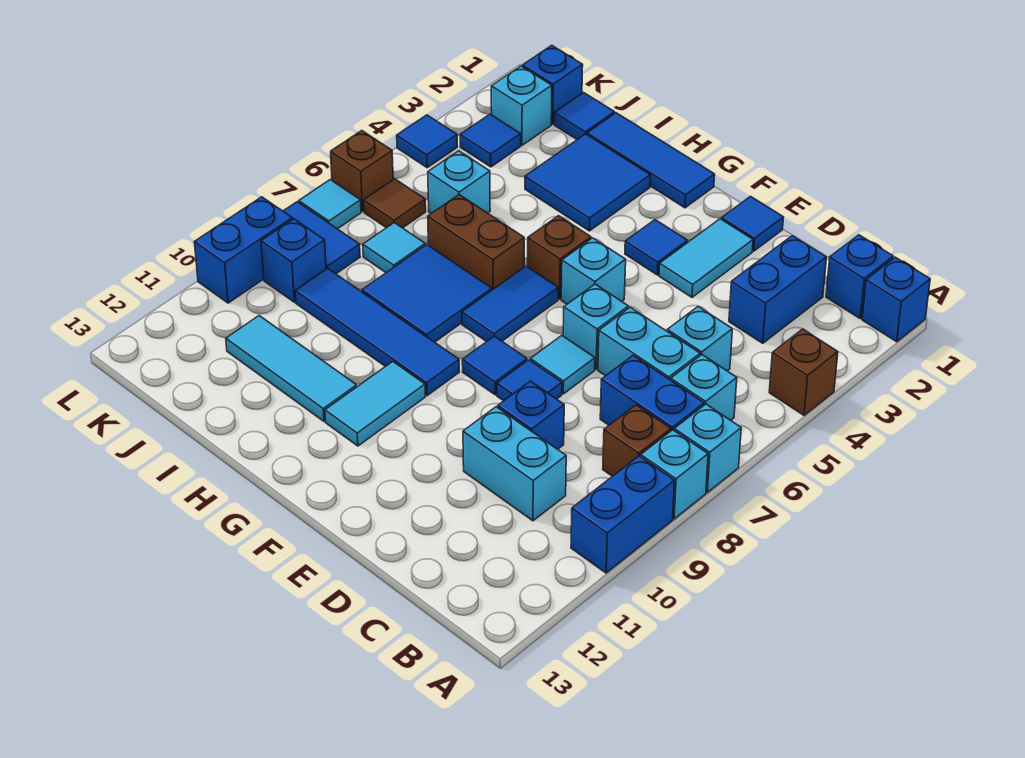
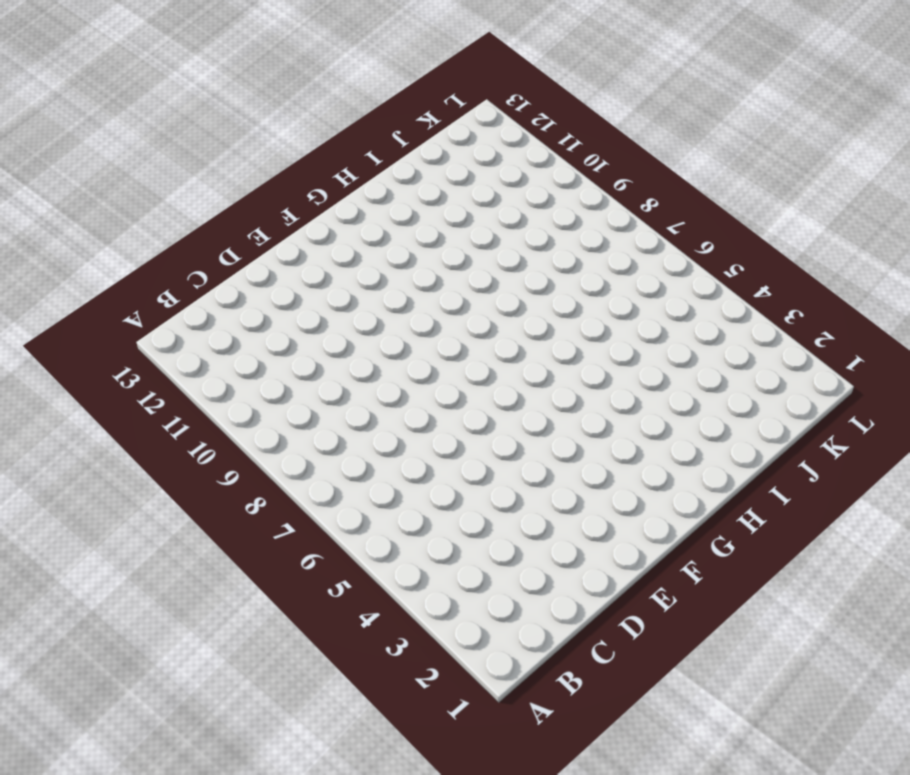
none -> blue 1x1 brick [862,257,930,342]
none -> brown 1x1 brick [769,329,838,415]
none -> cyan 1x1 brick [674,404,741,492]
none -> cyan 1x1 brick [641,430,708,519]

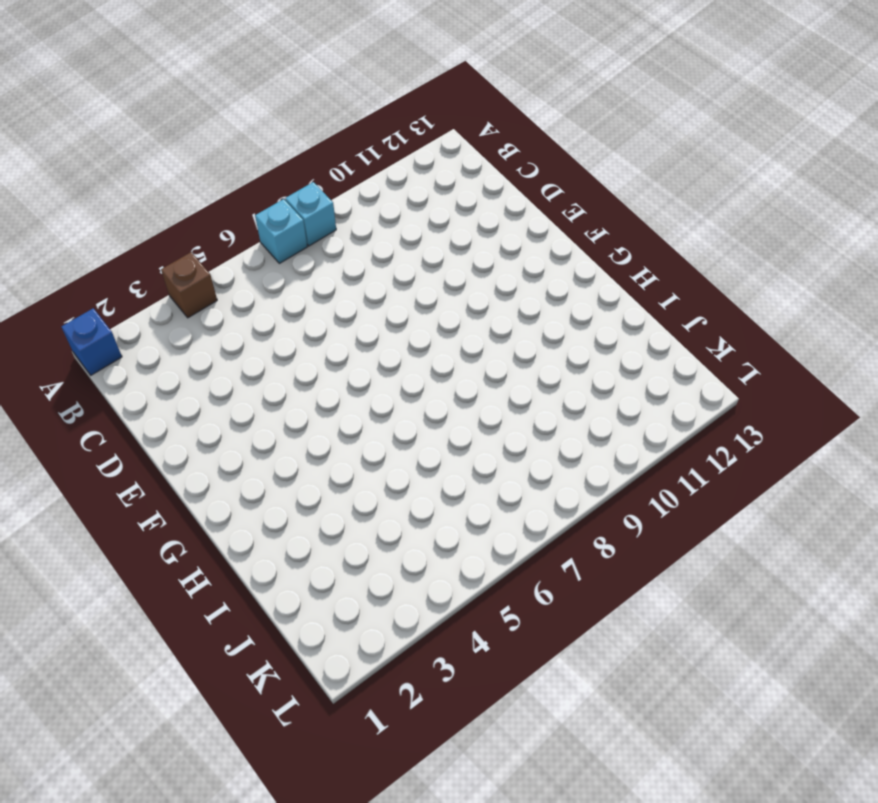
none -> blue 1x2 brick [571,456,675,573]
none -> blue 1x1 brick [826,235,893,318]
none -> cyan 1x1 brick [671,355,737,420]
none -> blue 1x2 brick [600,356,704,431]

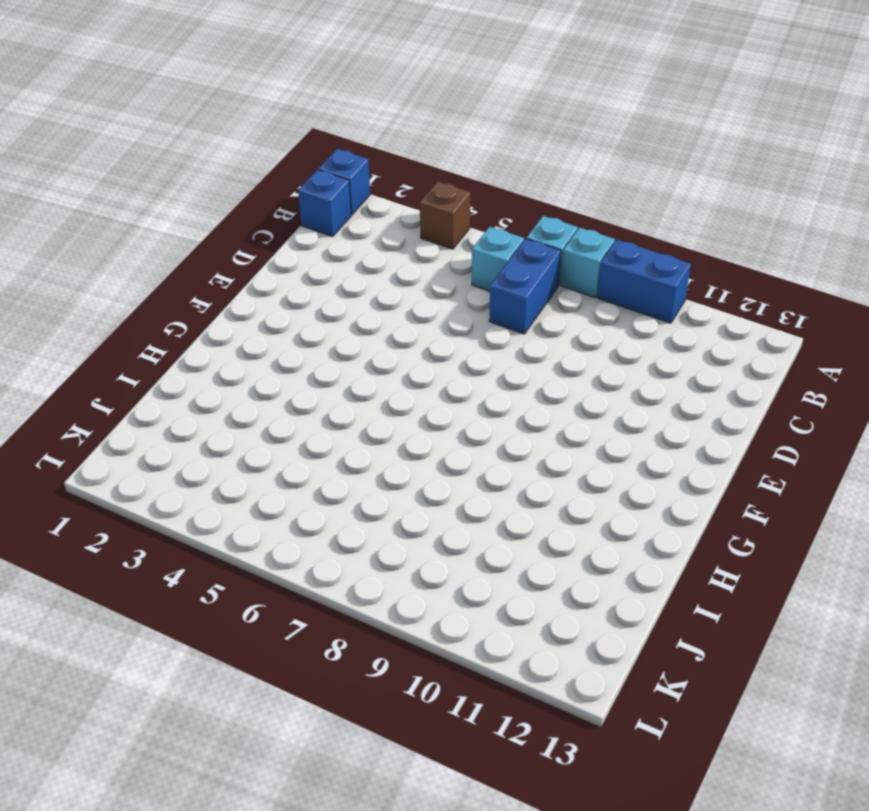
none -> brown 1x1 brick [603,405,671,476]
none -> blue 1x2 brick [729,236,826,343]
none -> cyan 1x1 brick [667,307,732,371]
none -> cyan 1x2 brick [598,307,700,380]

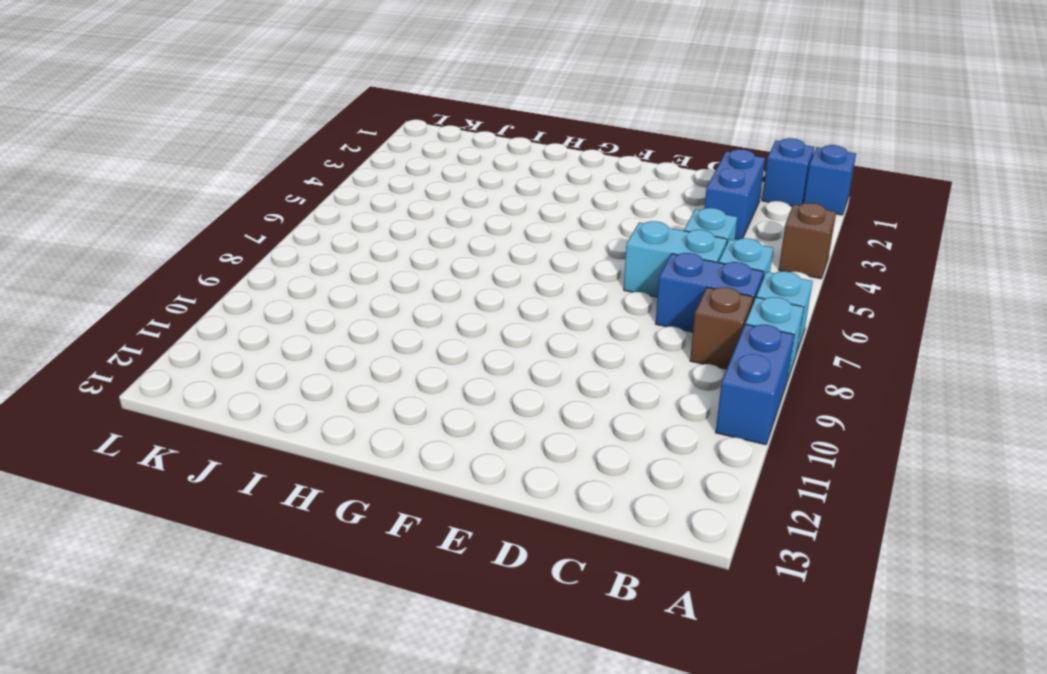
none -> cyan 1x2 brick [463,407,566,521]
none -> blue 1x1 brick [498,381,564,449]
none -> blue 1x1 tile [721,196,783,251]
none -> cyan 1x2 tile [659,219,753,297]

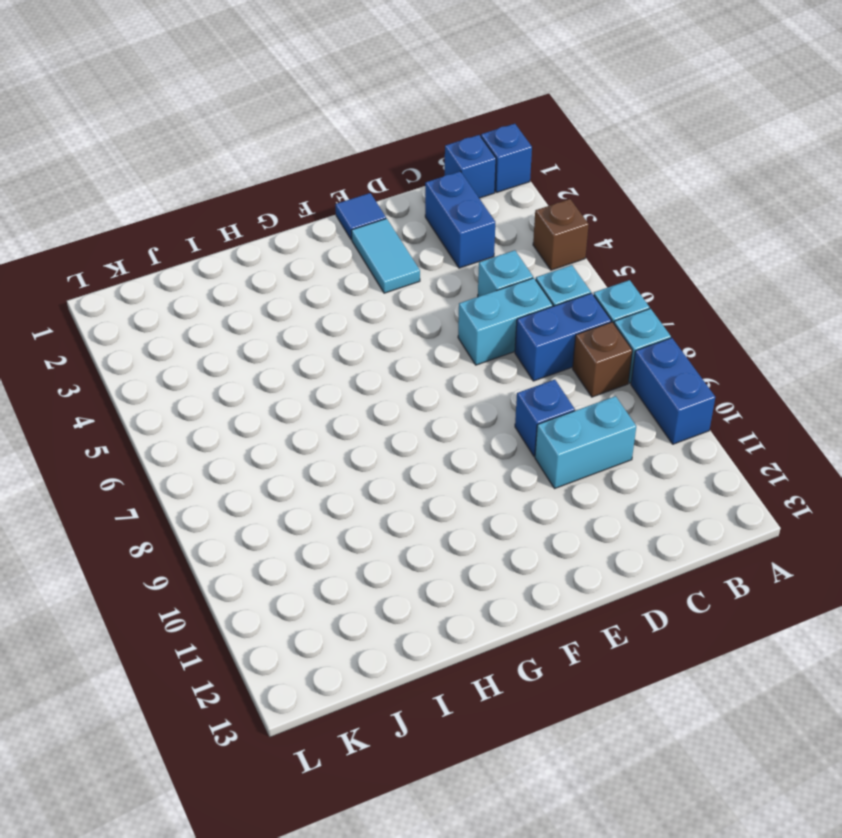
none -> cyan 1x1 brick [563,284,628,369]
none -> cyan 1x1 tile [530,335,595,394]
none -> blue 1x1 tile [497,360,562,401]
none -> blue 1x1 tile [625,220,688,275]

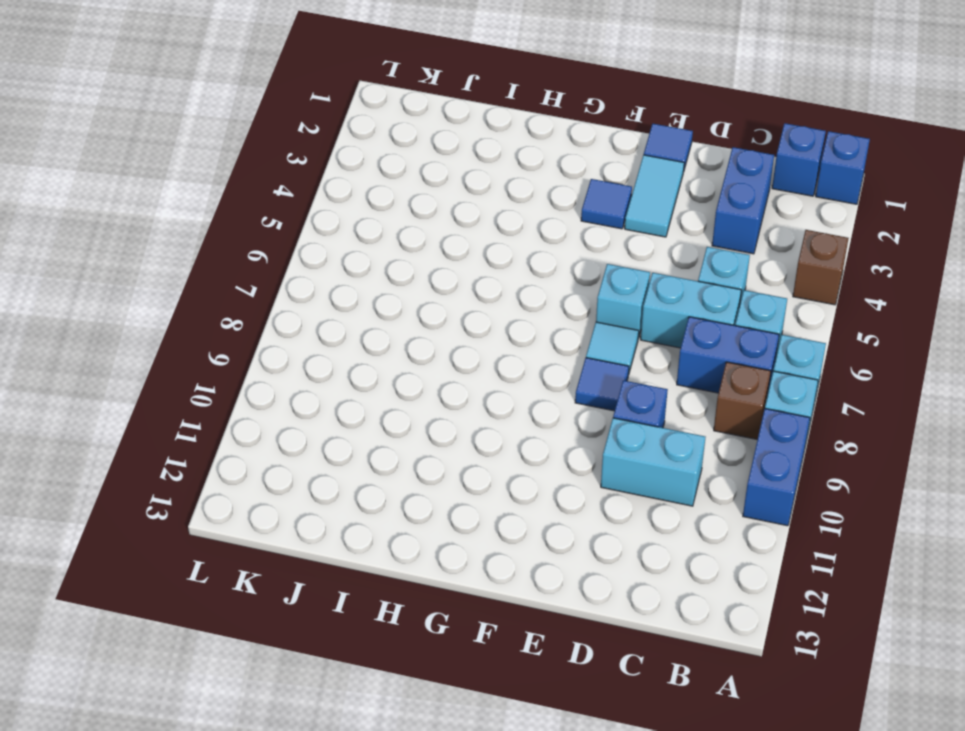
none -> cyan 1x1 brick [561,238,626,304]
none -> blue 1x1 tile [462,336,527,395]
none -> blue 1x3 tile [587,113,715,208]
none -> brown 1x1 brick [528,216,591,299]

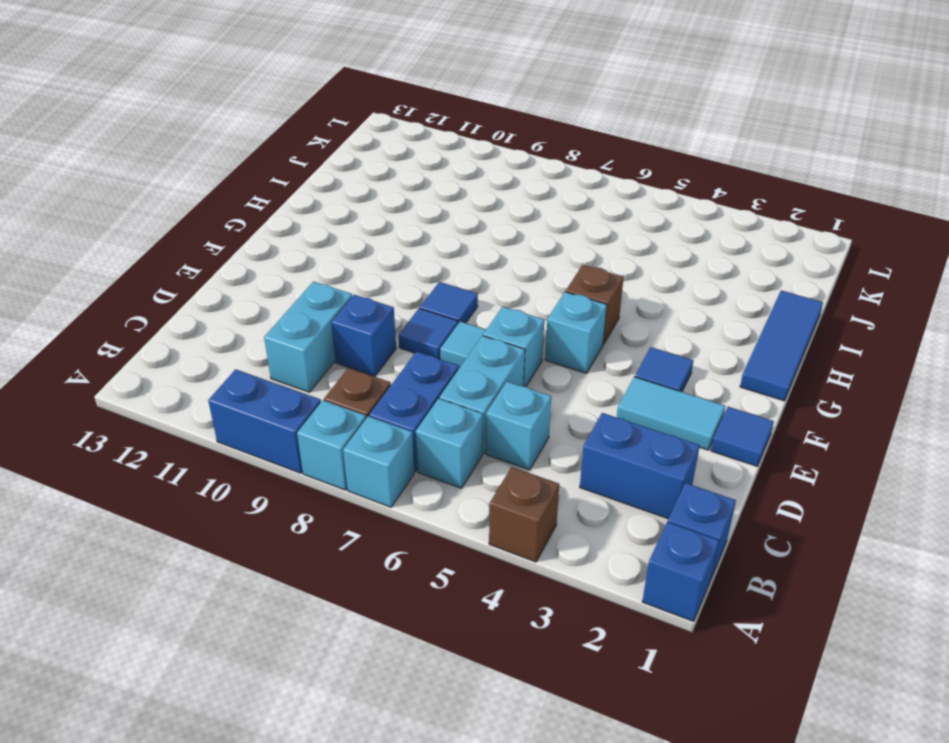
none -> blue 1x2 tile [462,266,558,342]
none -> blue 1x4 tile [295,268,459,396]
none -> cyan 1x2 tile [325,362,425,446]
none -> blue 2x2 tile [525,134,650,231]

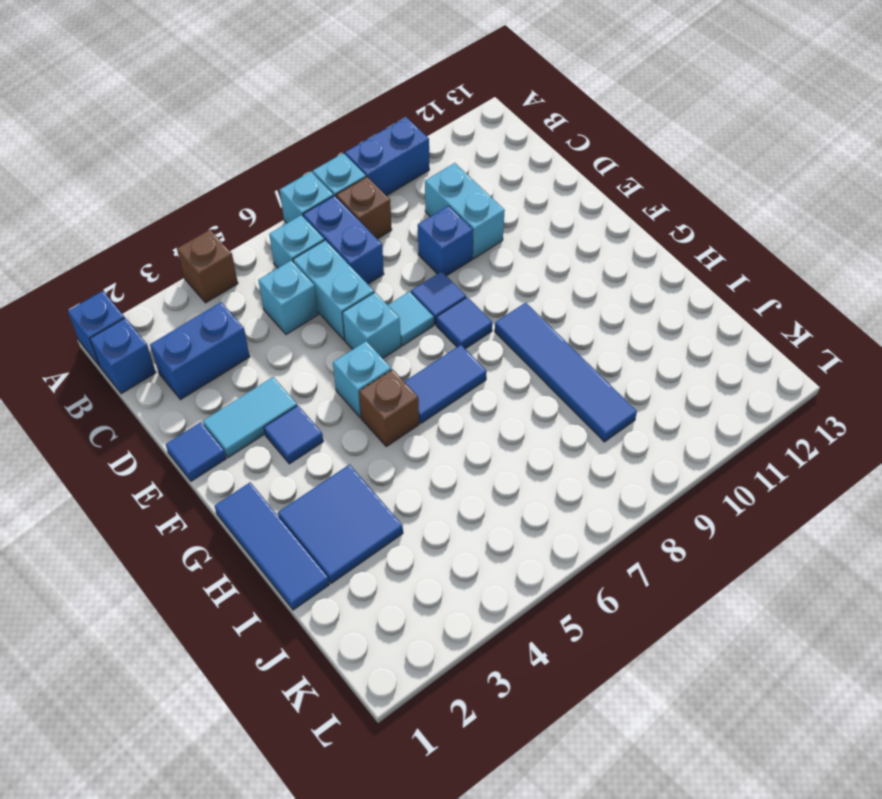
none -> cyan 1x2 tile [325,362,425,446]
none -> brown 1x2 brick [428,195,524,290]
none -> blue 2x2 tile [362,245,492,342]
none -> cyan 1x3 tile [226,316,357,421]

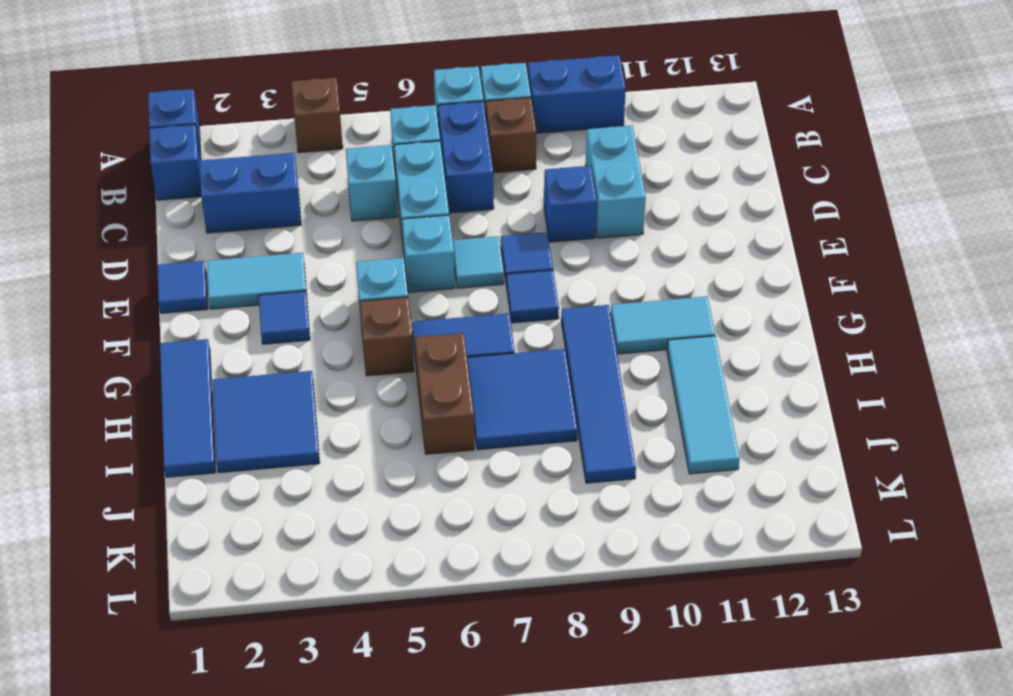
none -> blue 1x1 tile [554,93,615,140]
none -> cyan 1x1 brick [428,151,490,213]
none -> cyan 1x1 tile [363,223,425,273]
none -> blue 1x1 brick [522,45,583,124]

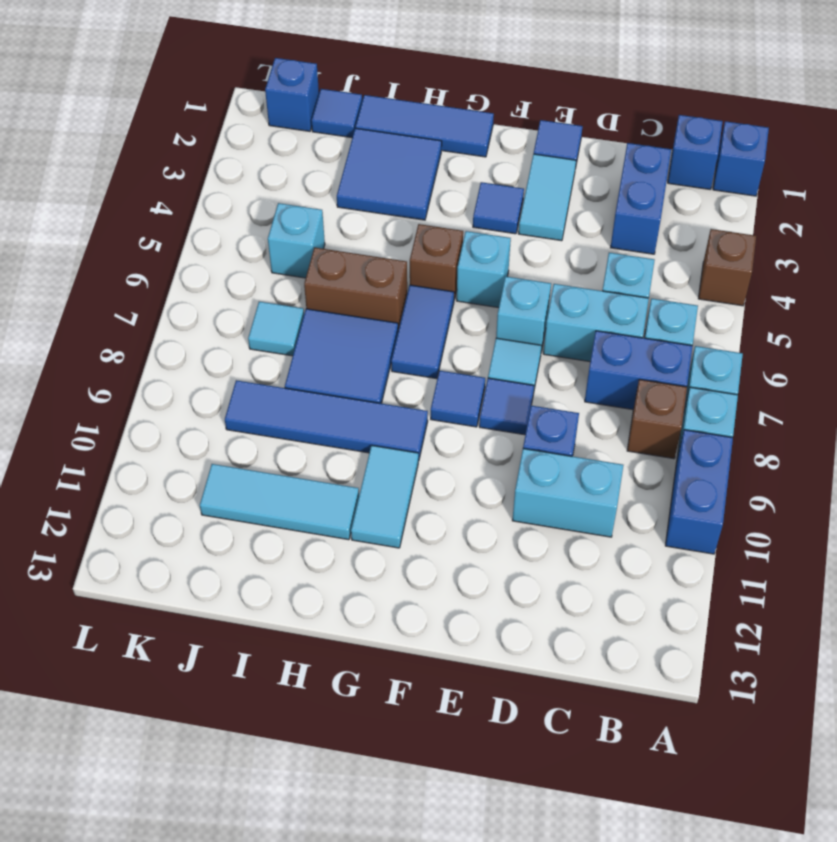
none -> cyan 1x1 brick [491,66,552,145]
none -> blue 1x1 tile [460,114,521,167]
none -> brown 1x1 tile [364,179,426,228]
none -> blue 1x2 tile [283,202,360,274]

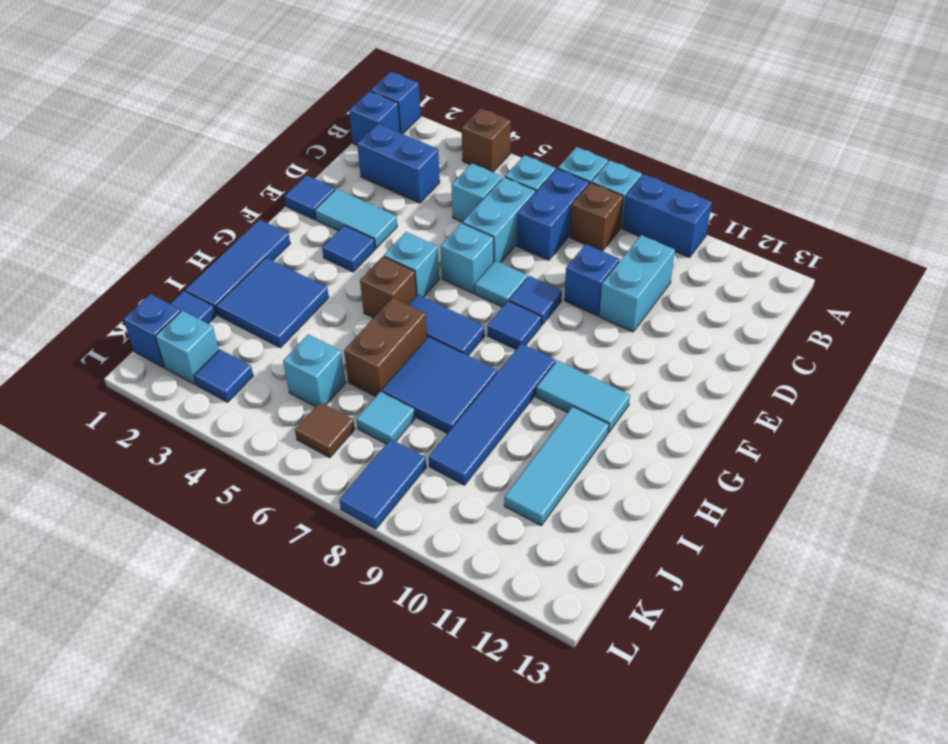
none -> blue 1x1 brick [261,219,326,302]
none -> blue 1x1 tile [397,115,457,168]
none -> brown 1x1 brick [331,131,393,211]
none -> cyan 1x1 tile [299,180,361,229]

